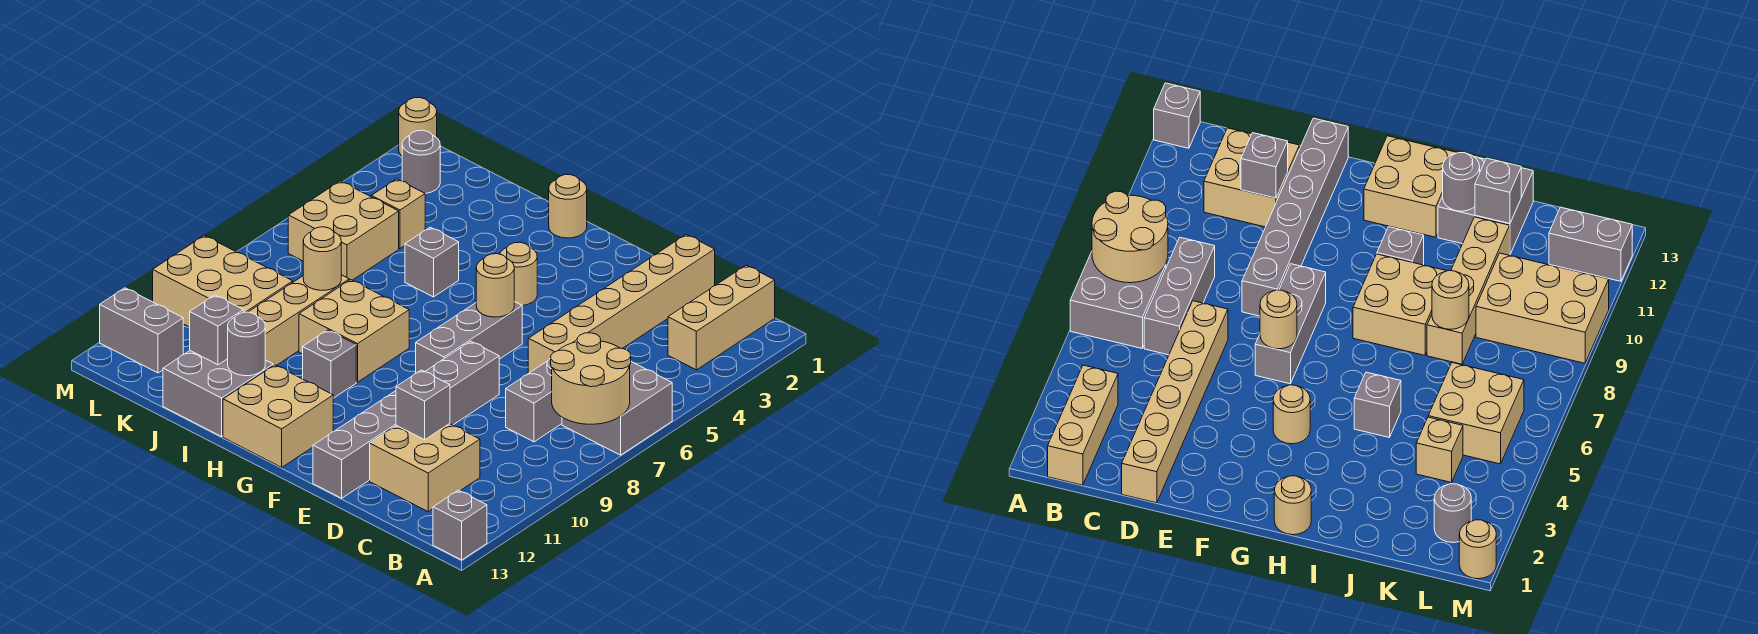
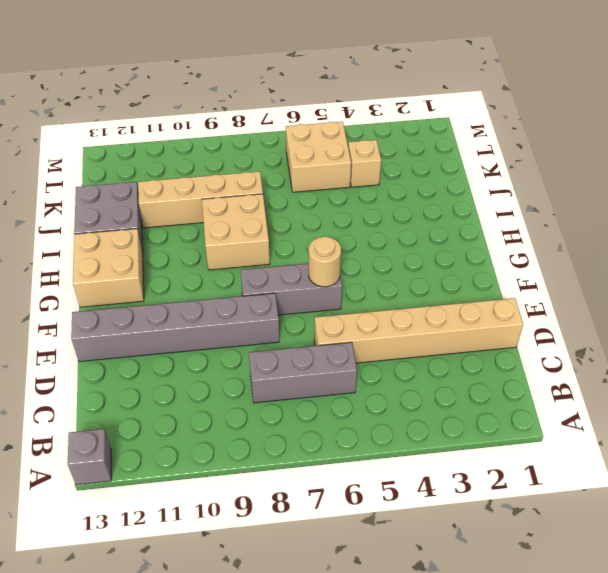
none -> grey 2x2 brick [562,362,672,455]
none -> tan 1x3 brick [668,265,775,370]
none -> tan 2x2 brick [370,424,480,512]

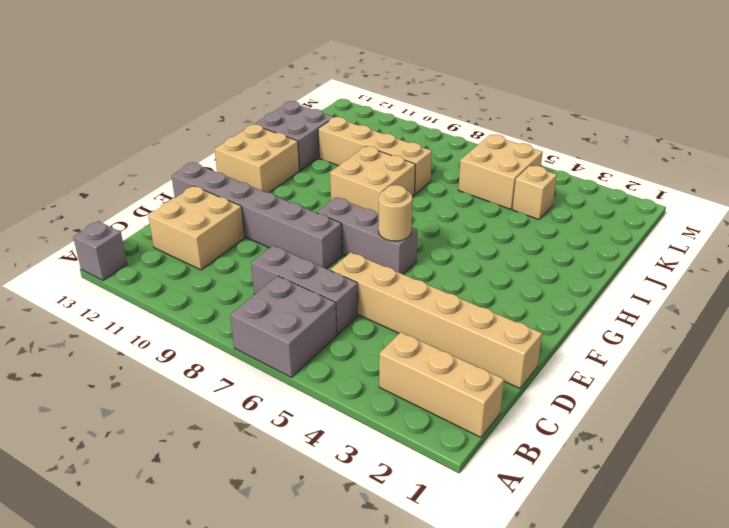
none -> tan 1x1 round brick [500,242,537,306]
none -> tan 1x1 round brick [549,175,587,238]
none -> grey 1x1 brick [303,330,356,398]

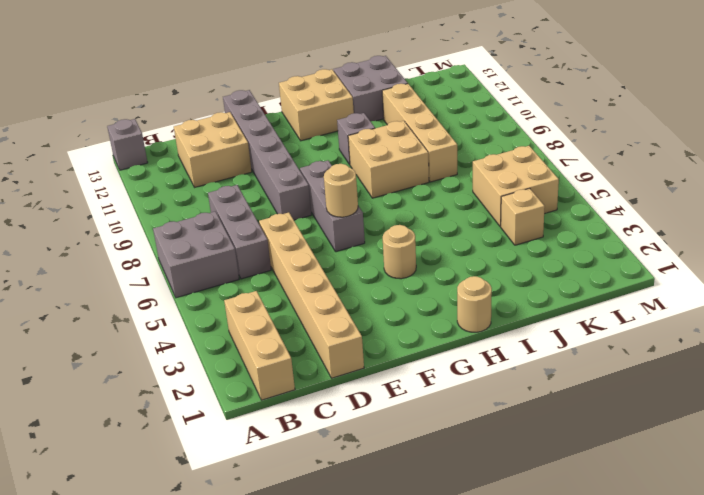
none -> grey 1x1 brick [405,227,459,297]
none -> tan 2x3 brick [153,236,293,327]
none -> grey 1x1 round brick [402,130,440,194]

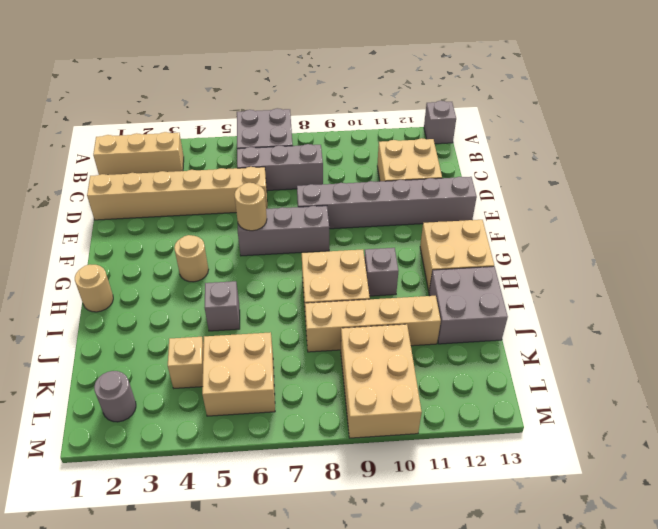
none -> grey 1x2 brick [100,288,183,373]
none -> tan 1x1 round brick [399,98,437,156]
none -> tan 2x2 round brick [551,333,631,424]

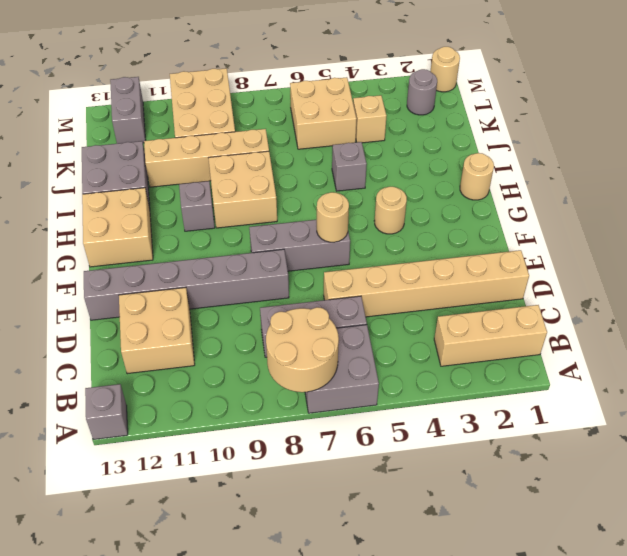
none -> grey 1x1 brick [396,370,450,440]
none -> grey 1x1 round brick [228,312,265,376]
none -> tan 1x1 round brick [303,227,341,290]

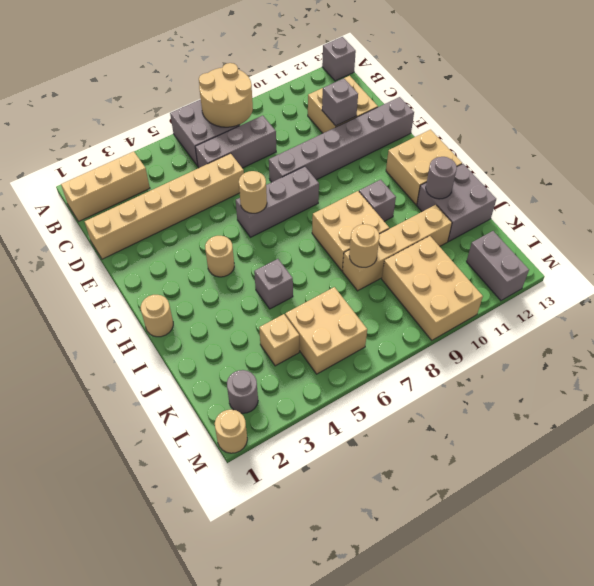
none -> grey 1x1 brick [190,295,243,365]

